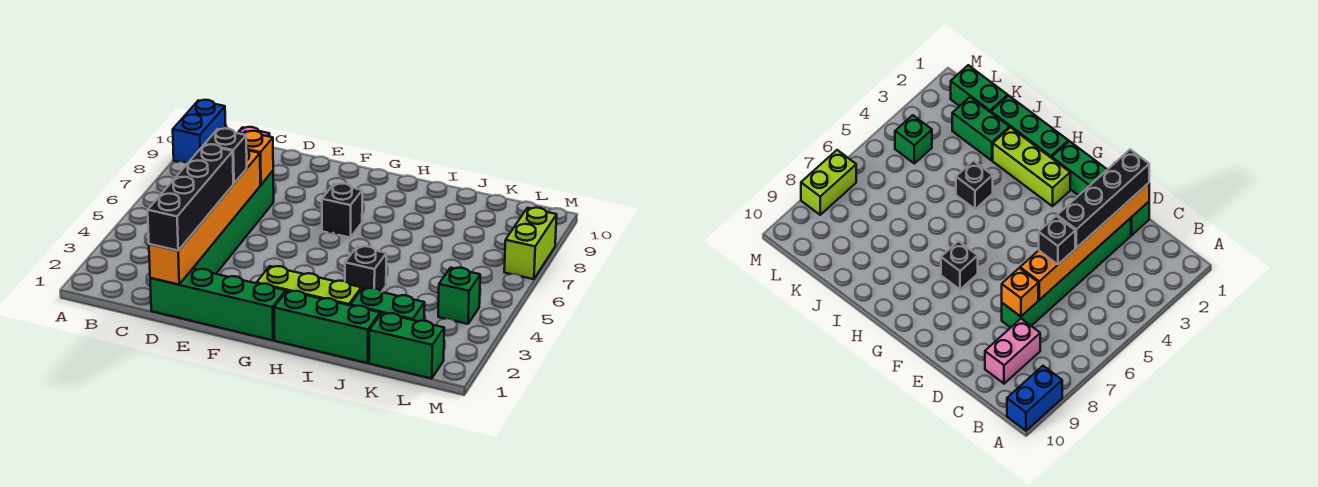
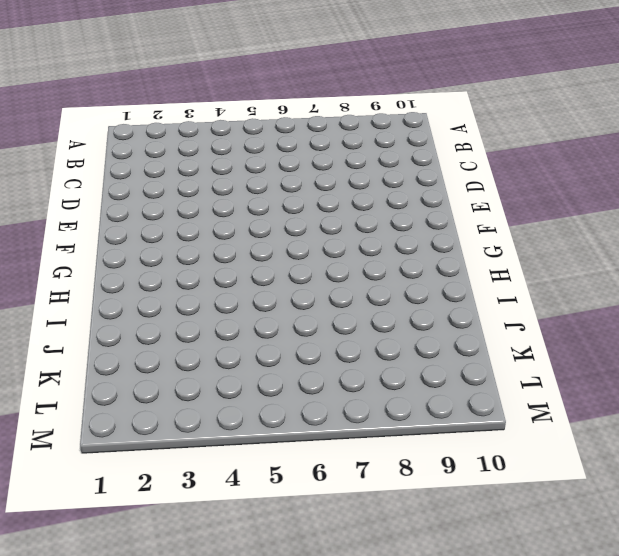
none -> blue 1x2 brick [173,100,226,163]
none -> pink 1x2 brick [985,319,1040,384]
none -> green 1x4 brick [150,269,286,340]

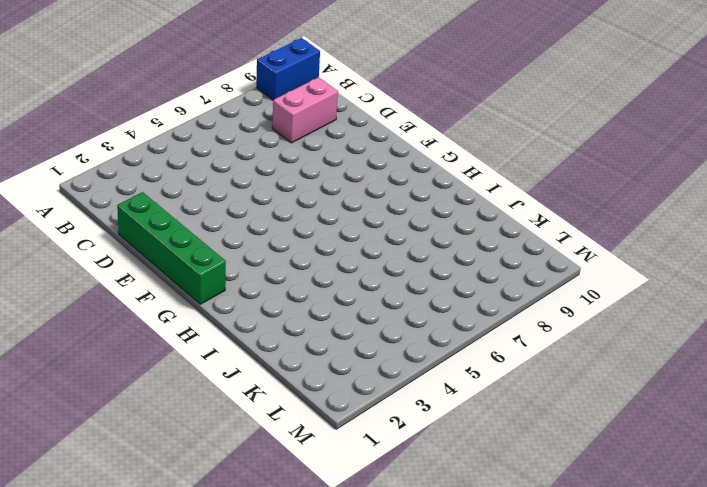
none -> green 1x6 brick [193,171,274,274]
none -> lime 1x3 brick [257,266,361,305]
none -> black 1x1 brick [322,184,362,238]

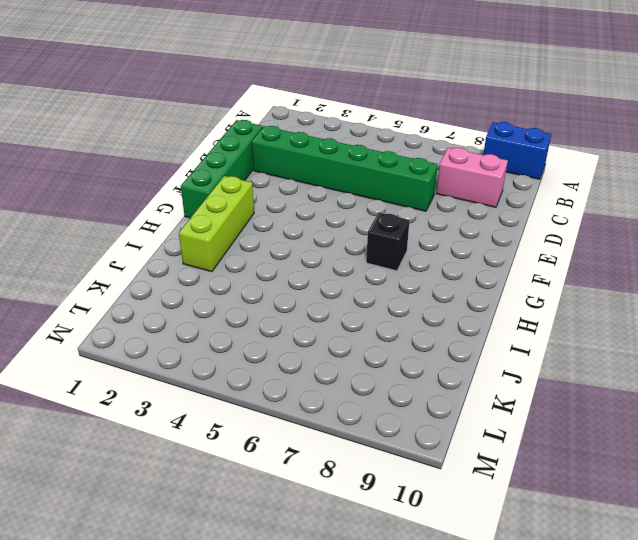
none -> green 1x3 brick [274,291,380,363]
none -> black 1x1 brick [345,246,386,292]
none -> green 1x2 brick [351,288,425,321]

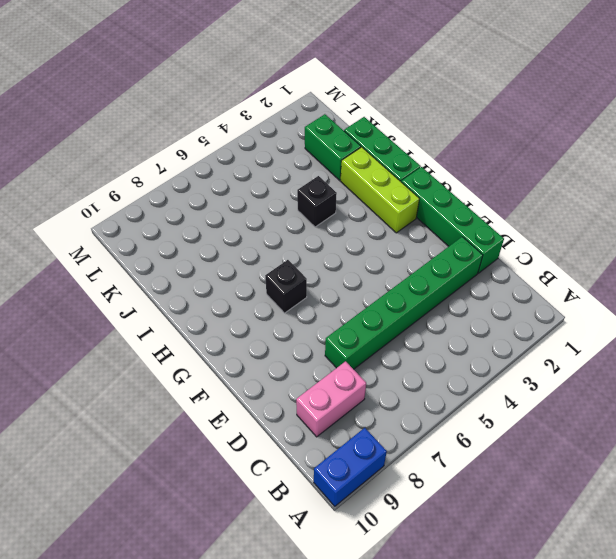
none -> green 1x2 brick [369,313,444,378]
none -> green 1x1 brick [438,268,480,324]
none -> lime 1x2 brick [504,208,557,279]

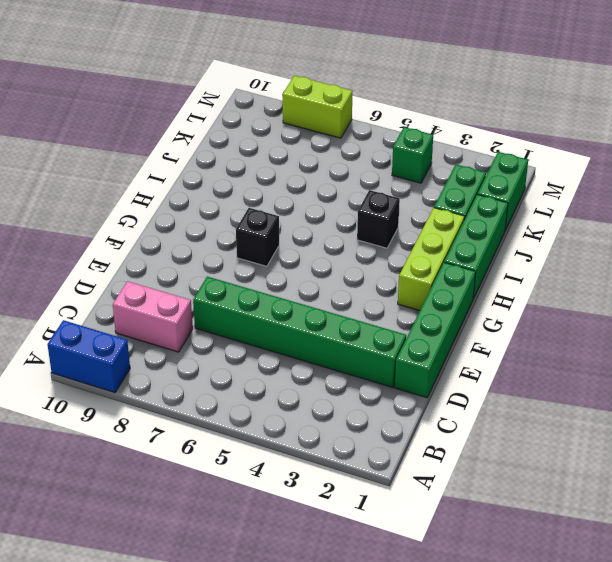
none -> orange 1x6 brick [149,148,260,285]
none -> orange 1x1 brick [243,131,273,185]
none -> black 1x4 brick [148,144,233,251]

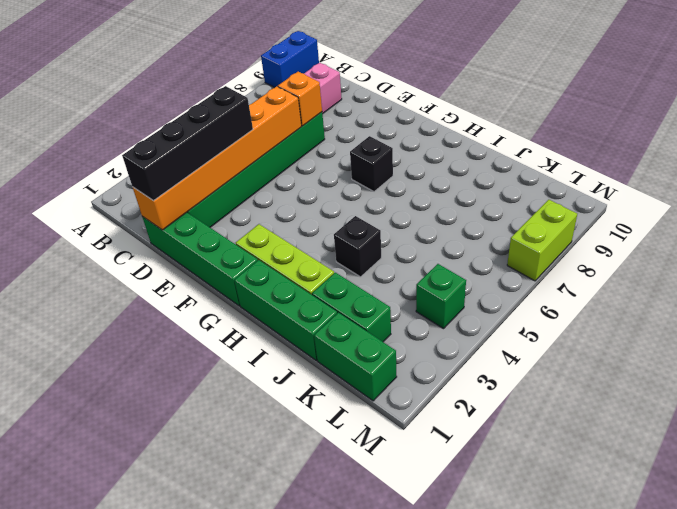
none -> black 1x1 brick [205,128,247,184]

